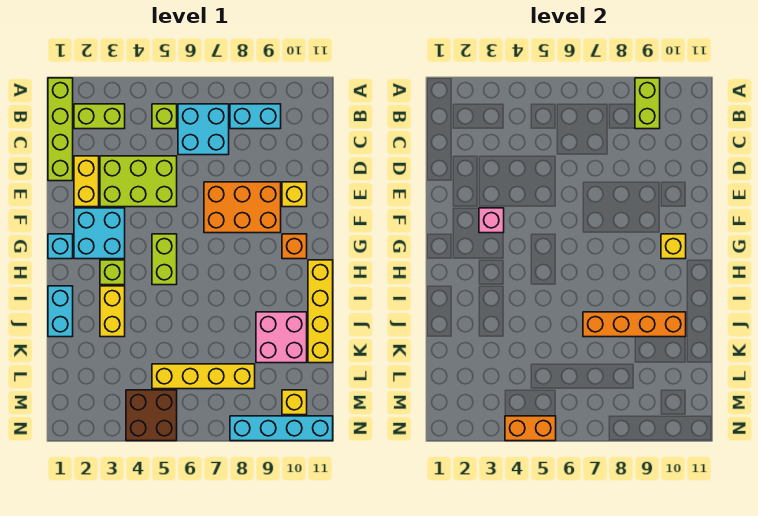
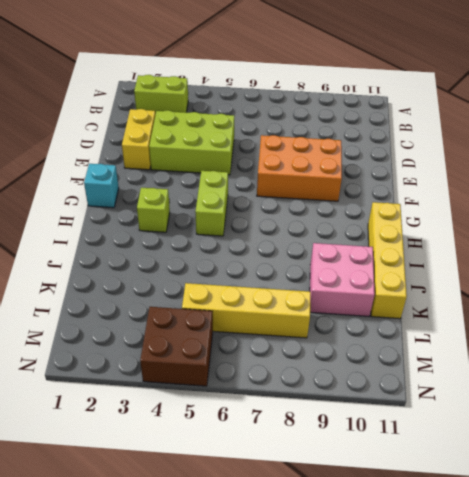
none -> lime 1x4 brick [48,78,73,181]
none -> lime 1x1 brick [152,104,177,129]
none -> cyan 2x2 brick [178,104,229,155]

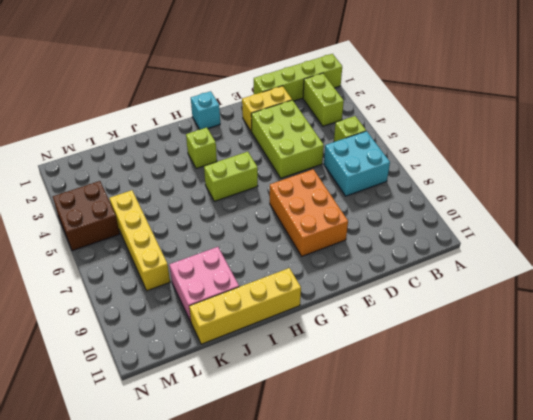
none -> cyan 1x2 brick [230,104,281,129]
none -> yellow 1x1 brick [282,182,307,207]
none -> cyan 2x2 brick [74,208,125,259]

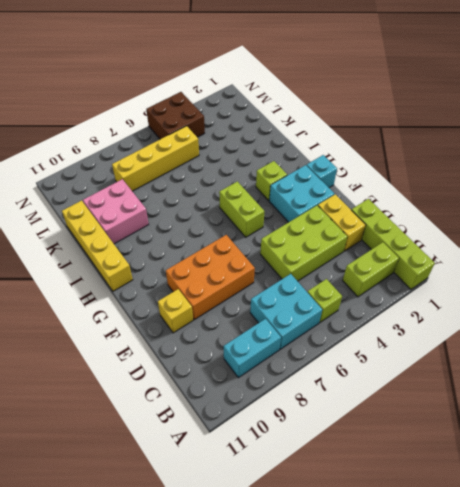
none -> orange 1x1 brick [282,234,307,259]
none -> cyan 1x2 brick [48,286,73,337]
none -> yellow 1x2 brick [100,286,125,337]

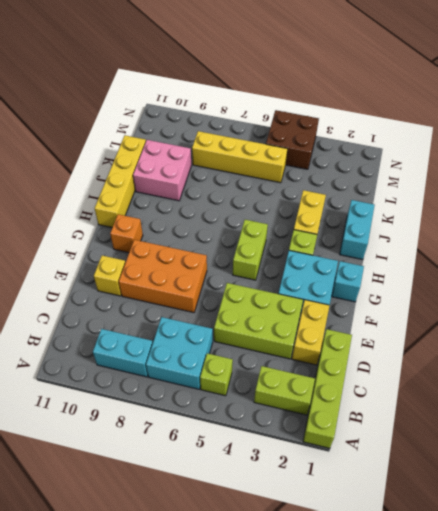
none -> yellow 1x1 brick [282,390,307,415]
none -> cyan 1x4 brick [230,416,333,441]
none -> lime 1x2 brick [635,78,660,129]

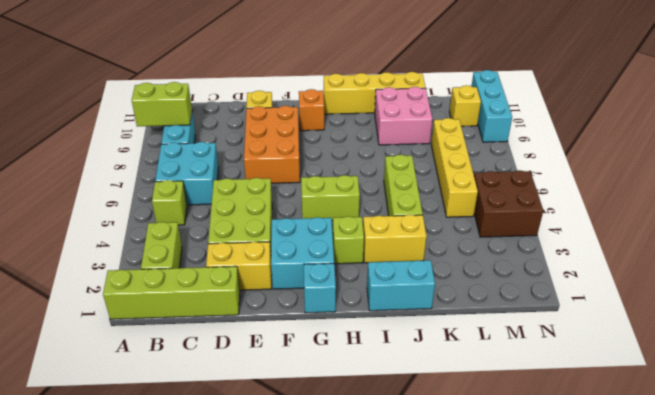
lime 1x3 brick [384,155,423,216] -> none
cyan 1x3 brick [472,70,512,142] -> cyan 1x4 brick [230,416,333,441]
none -> pink 1x1 brick [479,208,504,233]
none -> yellow 1x1 brick [661,234,686,259]
none -> orange 1x4 brick [583,312,686,337]

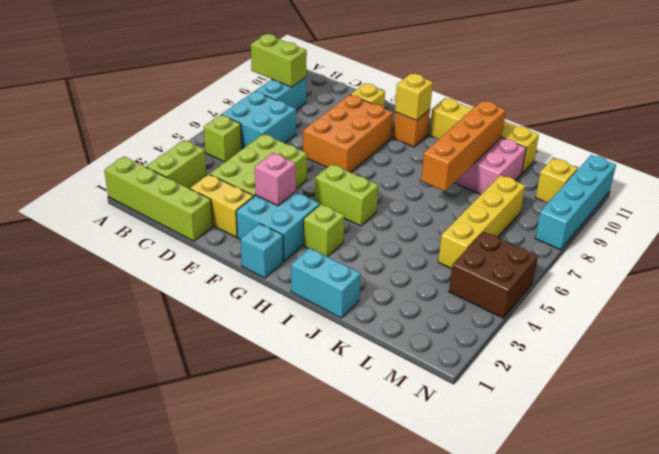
none -> yellow 1x2 brick [100,286,125,337]
none -> orange 1x2 brick [505,416,556,441]

